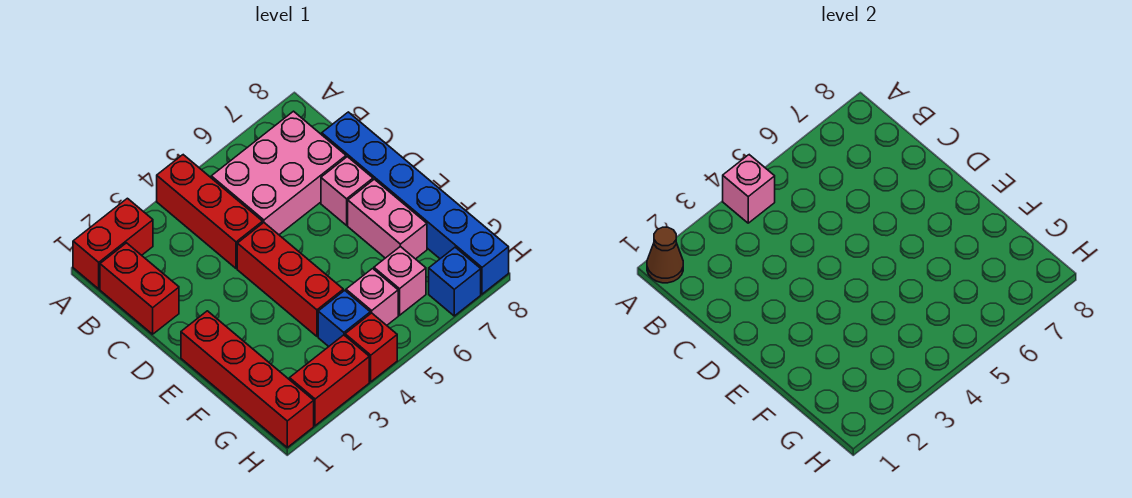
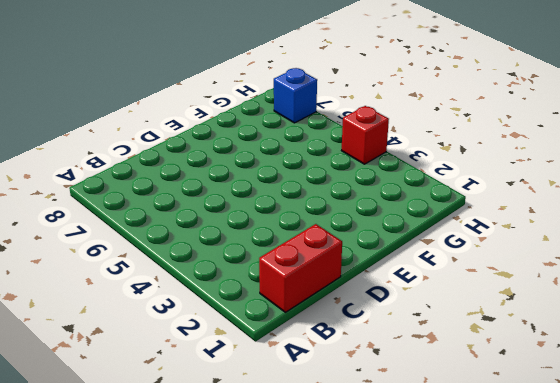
none -> red 1x2 brick [73,198,153,289]
none -> red 1x3 brick [157,155,263,268]
none -> pink 2x3 brick [211,111,346,235]

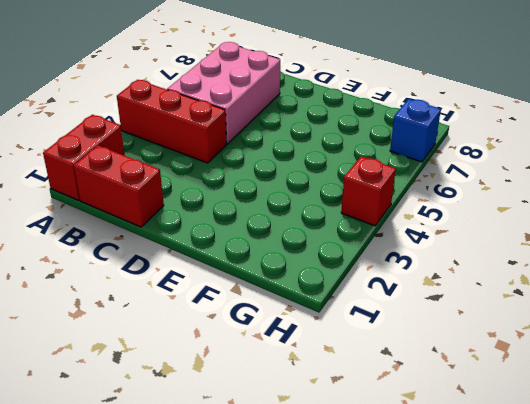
none -> blue 1x6 brick [322,112,509,294]
none -> red 1x3 brick [237,223,343,336]
none -> pink 1x1 brick [321,157,373,225]

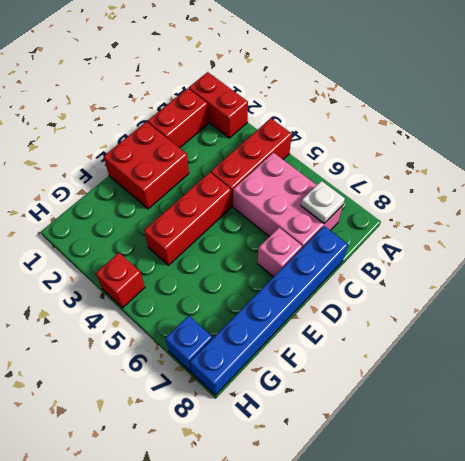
white 1x1 plate [301,181,345,223] -> none
red 2x2 brick [104,122,189,209] -> red 1x4 brick [181,311,314,447]
none -> pink 1x2 brick [348,179,427,259]
none -> blue 1x1 brick [318,290,370,346]
none -> pink 1x1 brick [346,269,398,325]

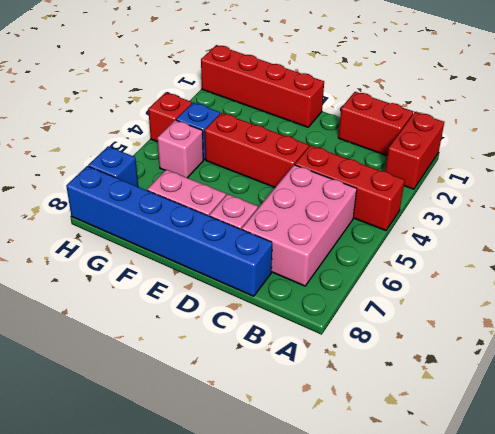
none -> pink 1x1 brick [374,246,426,315]
none -> red 1x2 brick [290,335,369,426]
none -> brown 1x1 cone [647,227,683,283]

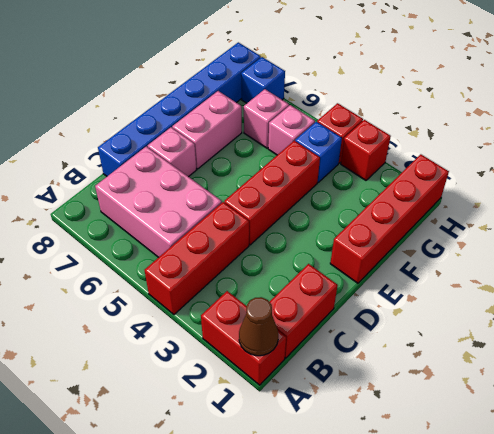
red 1x1 brick [341,120,391,180] -> red 1x2 brick [290,335,369,426]
none -> pink 1x1 brick [723,155,775,223]

